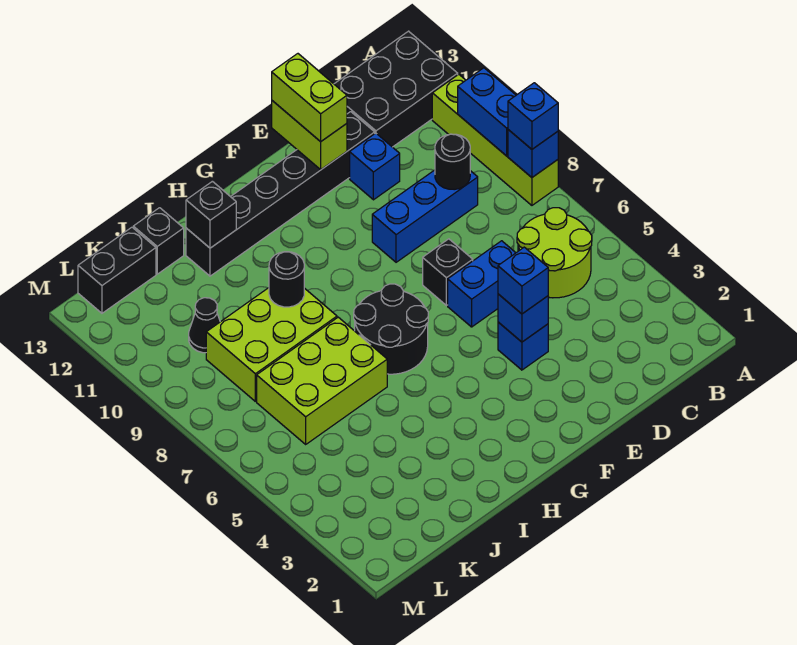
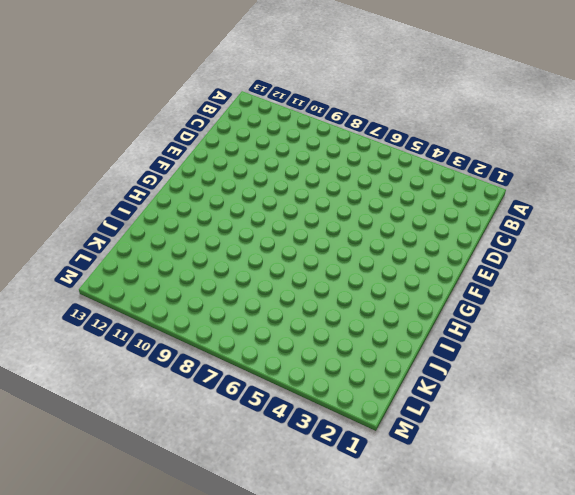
none -> lime 1x4 brick [432,74,558,205]
none -> black 2x3 brick [334,31,458,147]
none -> lime 2x2 round brick [517,208,592,298]

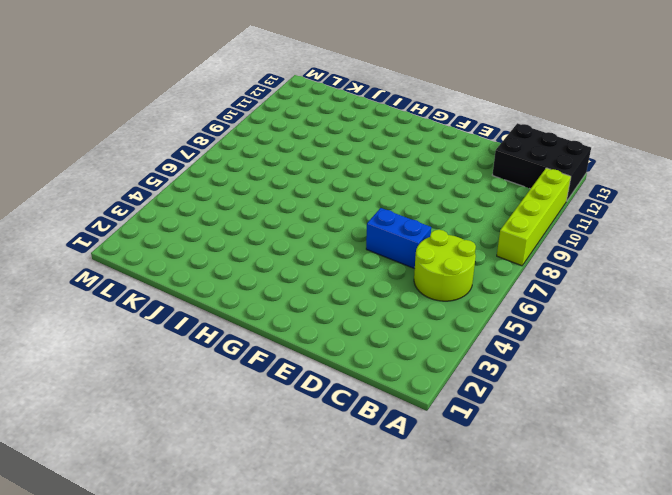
none -> blue 1x3 brick [372,170,478,262]
none -> blue 1x1 brick [350,133,400,200]
none -> black 1x6 brick [186,112,375,276]

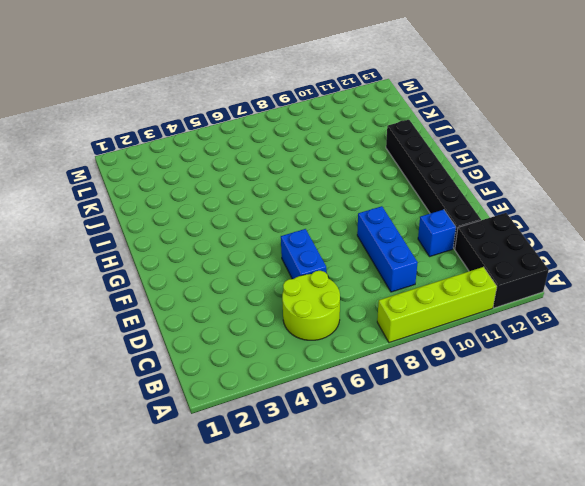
none -> blue 1x1 brick [498,322,548,370]
none -> black 1x1 brick [423,239,473,305]
none -> black 2x2 round brick [354,284,428,374]

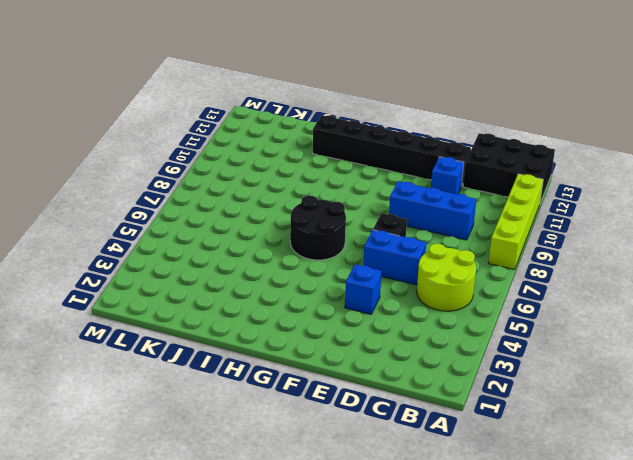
none -> lime 2x3 brick [257,317,387,444]
none -> lime 2x3 brick [206,288,337,401]
none -> black 1x1 brick [133,208,184,274]

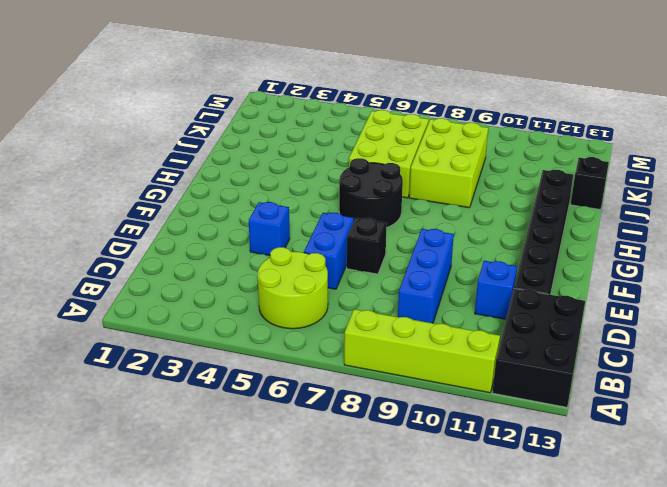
none -> black 1x1 cone [189,298,220,353]
none -> black 1x2 brick [78,227,156,313]
none -> blue 1x1 brick [508,130,558,177]

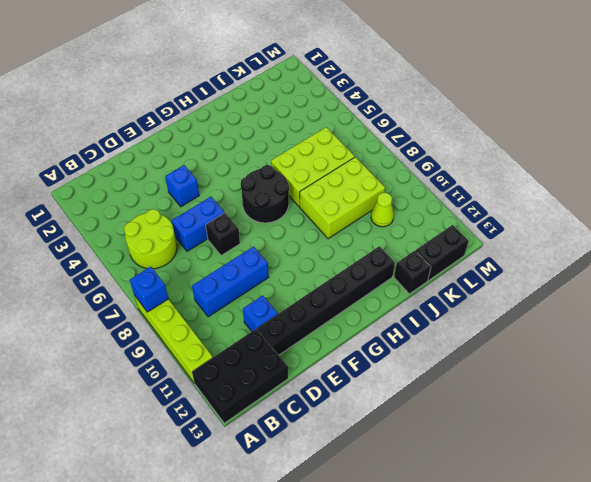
lime 1x1 cone [371,193,394,227] -> black 1x1 cone [189,298,220,353]
none -> blue 1x2 brick [458,68,516,156]
none -> black 1x1 round brick [435,134,470,190]
none -> blue 1x1 brick [498,294,548,342]

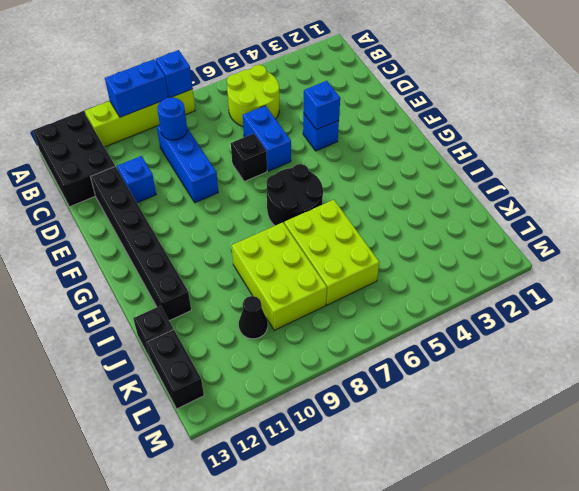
blue 1x1 round brick [157,97,187,140] -> black 1x1 round brick [435,134,470,190]
none -> lime 1x2 brick [272,101,347,169]
none -> black 1x1 round brick [269,252,304,307]
none -> black 1x1 brick [186,181,236,248]

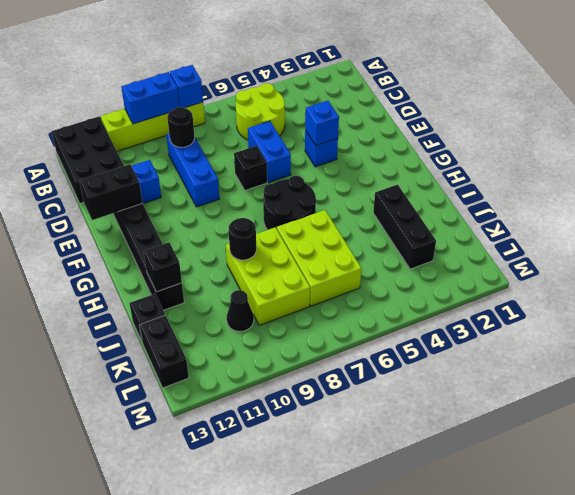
black 1x2 brick [79,164,142,220] -> lime 1x2 brick [272,101,347,169]
black 1x3 brick [373,185,436,269] -> none
none -> blue 1x1 brick [508,83,558,149]
none -> blue 1x1 brick [498,247,548,314]
none -> lime 1x2 brick [272,54,347,142]

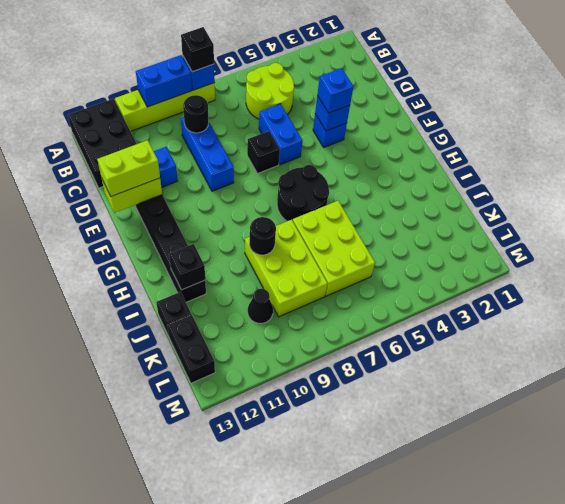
black 1x1 brick [181,27,214,72] -> blue 1x1 brick [508,83,558,149]

